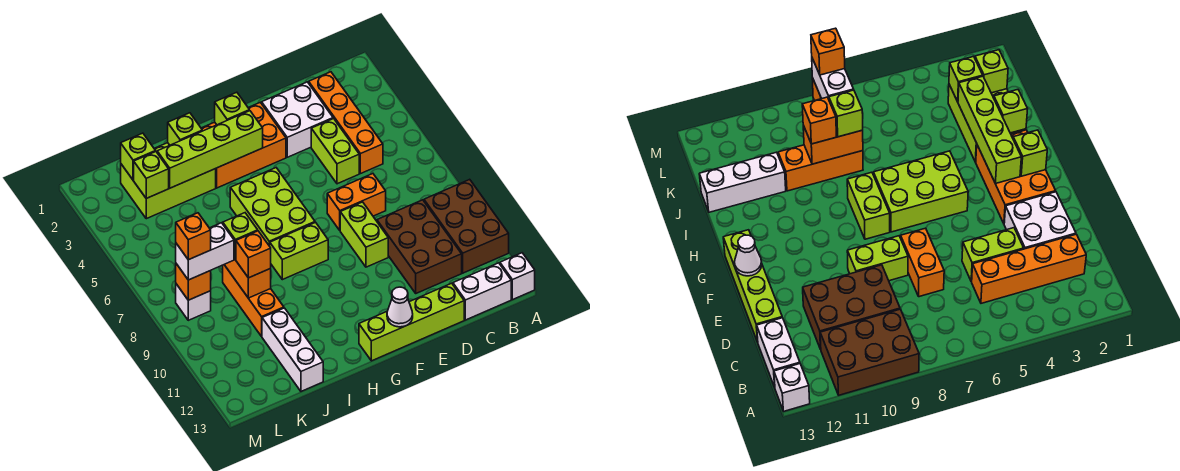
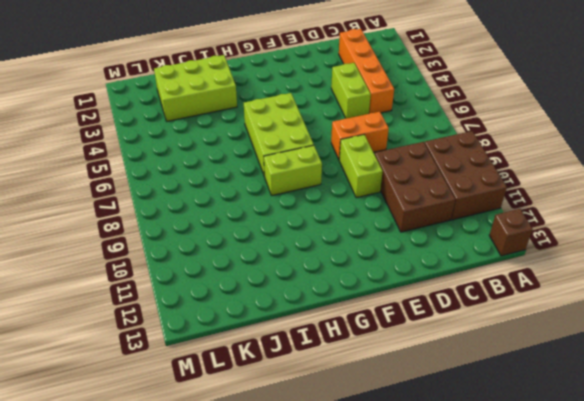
brown 1x1 brick [489,209,533,256] -> white 1x1 brick [500,253,535,300]
none -> white 1x2 brick [453,263,511,320]
none -> white 2x2 brick [262,82,333,157]
none -> lime 1x4 brick [359,283,464,361]

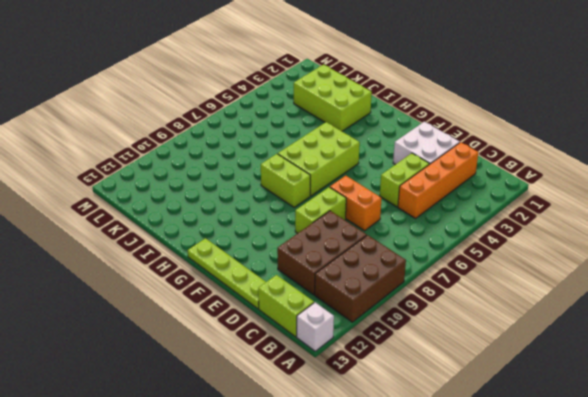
lime 1x2 brick [258,275,314,337] -> white 1x2 brick [453,263,511,320]
lime 1x4 plate [188,238,266,309] -> lime 1x4 brick [359,283,464,361]
none -> orange 2x3 brick [201,102,286,188]
none -> orange 1x3 brick [223,265,284,336]
none -> white 1x3 brick [262,308,323,391]

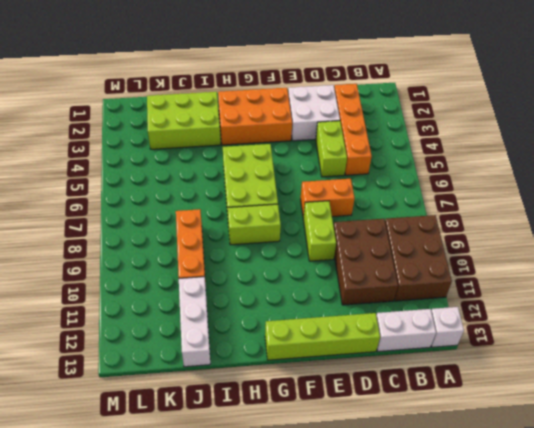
none -> white 1x1 brick [176,284,211,320]
none -> white 1x1 cone [387,287,413,327]
none -> lime 1x1 brick [215,92,249,125]

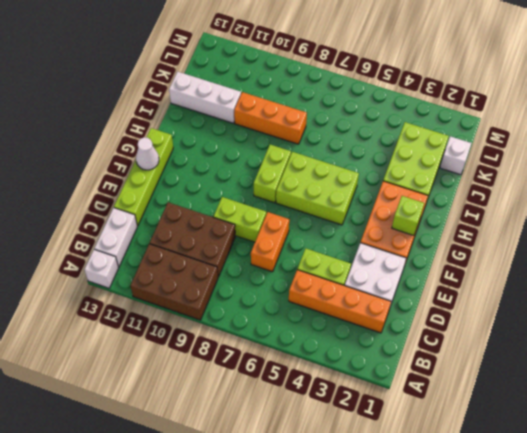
white 1x1 brick [440,136,472,175] -> white 1x1 brick moved to [176,284,211,320]
none -> lime 1x4 brick [157,111,263,188]
none -> lime 1x1 brick [168,113,202,145]
none -> orange 1x2 brick [224,259,271,298]

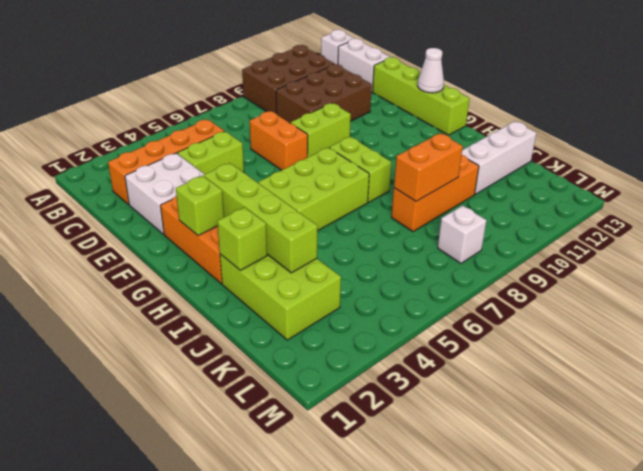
none -> lime 1x1 brick [121,133,155,180]
none -> lime 1x1 brick [134,151,169,198]
none -> orange 1x1 brick [176,264,211,300]

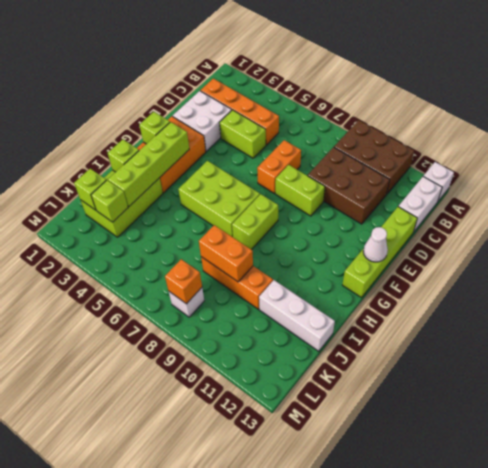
none -> lime 1x1 brick [223,213,258,259]
none -> orange 1x1 brick [236,231,271,278]
none -> white 1x2 brick [176,223,234,280]

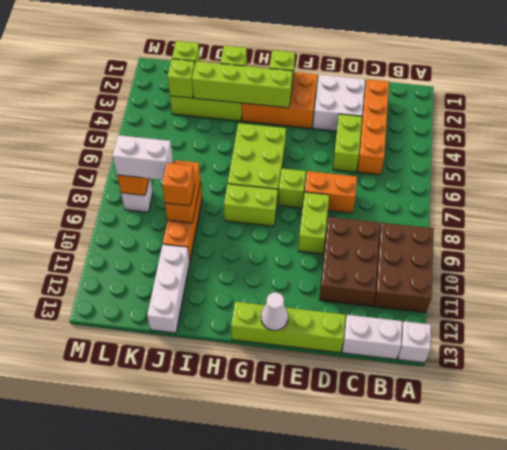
lime 1x1 brick [278,168,306,208] -> lime 1x1 brick moved to [223,213,258,259]
none -> orange 1x1 brick [176,213,211,260]

